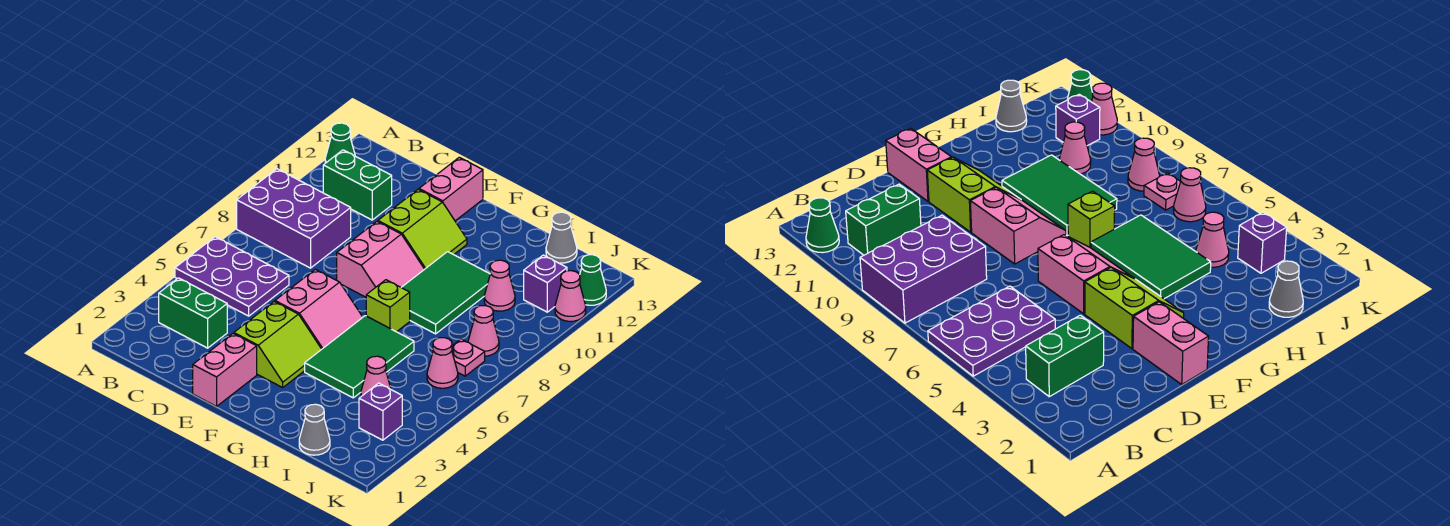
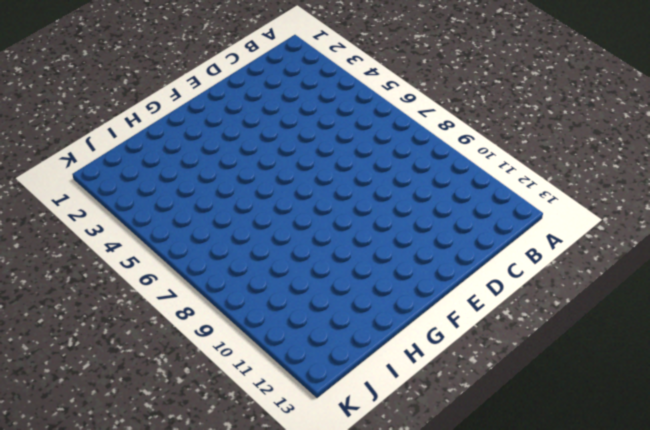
none -> purple 2x3 plate [175,237,289,316]
none -> purple 2x3 brick [237,169,351,268]
none -> green 1x1 cone [325,123,355,163]

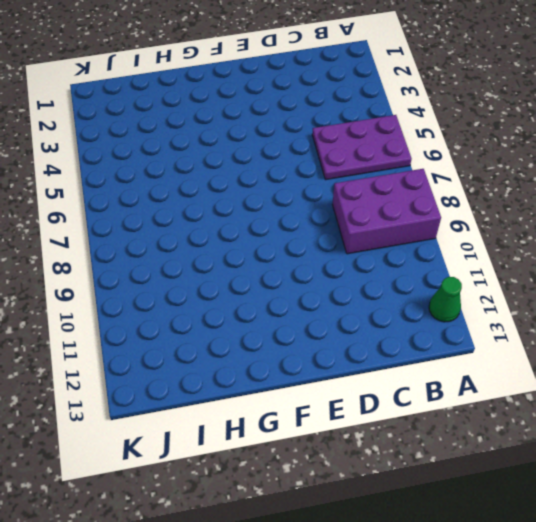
none -> green 1x2 brick [159,278,227,348]
none -> green 1x2 brick [323,150,392,220]
none -> pink 1x2 brick [193,334,257,406]

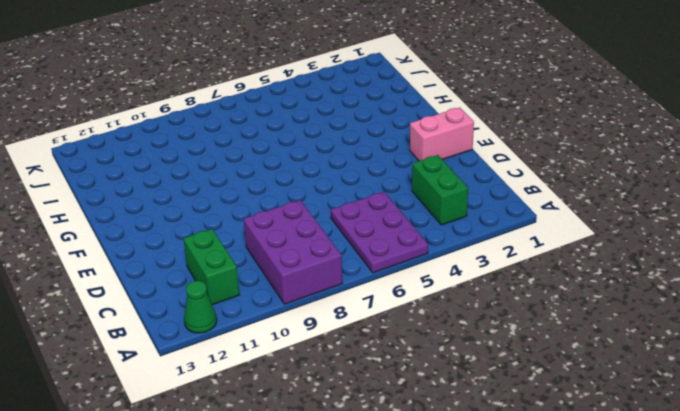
none -> lime 2x2 slope [234,302,322,387]
none -> pink 2x2 slope [275,269,363,349]
none -> pink 2x2 slope [337,222,424,297]

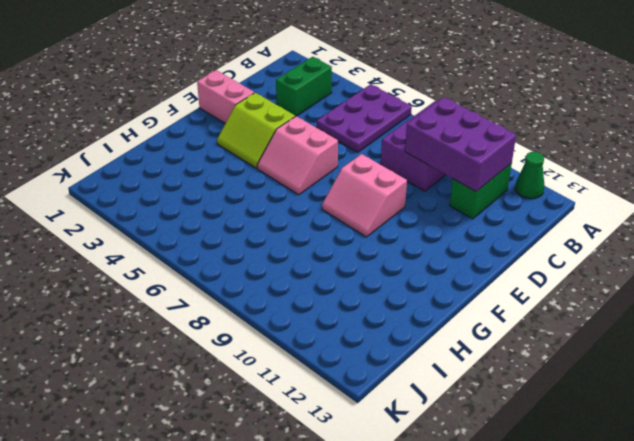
purple 2x3 brick [405,97,516,192] -> none
none -> lime 2x2 slope [378,189,467,269]
none -> pink 1x2 brick [419,157,483,221]
none -> green 2x3 tile [305,316,414,398]

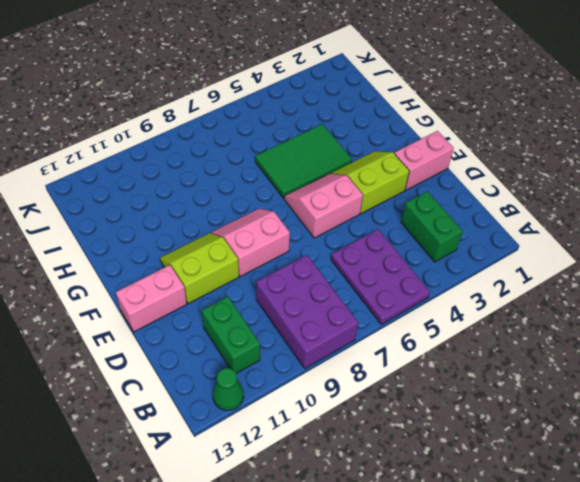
none -> lime 1x1 brick [366,280,410,332]
none -> green 2x3 tile [401,252,490,334]
none -> grey 1x1 cone [299,404,330,455]

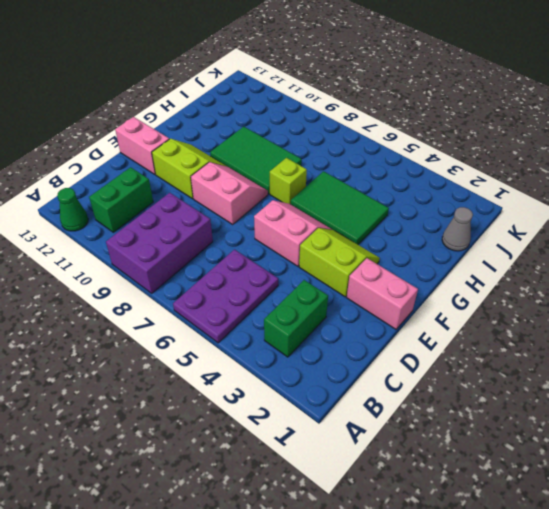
none -> pink 1x1 cone [361,356,391,396]
none -> pink 1x1 cone [484,260,515,311]
none -> grey 1x1 cone [546,212,577,263]

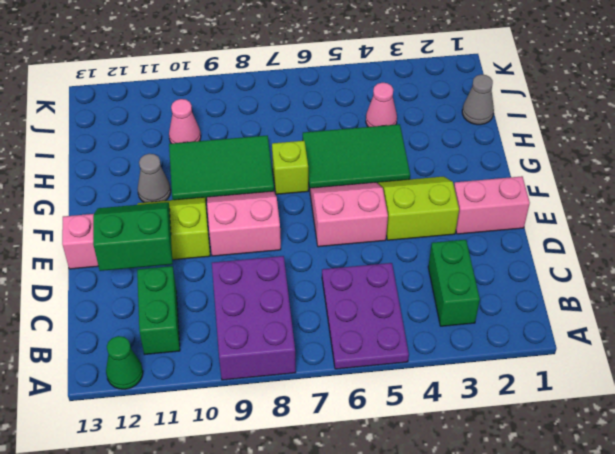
green 2x2 slope [93,202,173,271] -> none
grey 1x1 cone [138,154,171,202] -> grey 1x1 cone moved to [546,212,577,263]
none -> purple 1x1 brick [359,383,402,440]
none -> pink 1x1 cone [427,338,458,388]
none -> pink 1x1 plate [452,339,485,376]

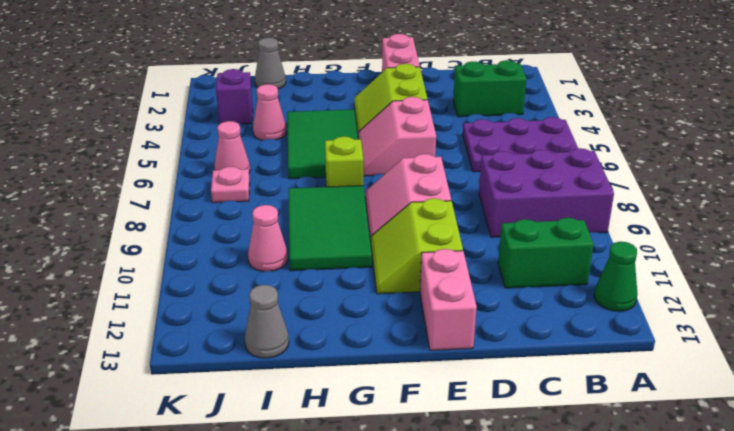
none -> pink 1x1 cone [468,306,499,356]
none -> purple 1x1 brick [524,255,567,312]
none -> pink 1x1 cone [555,271,586,321]

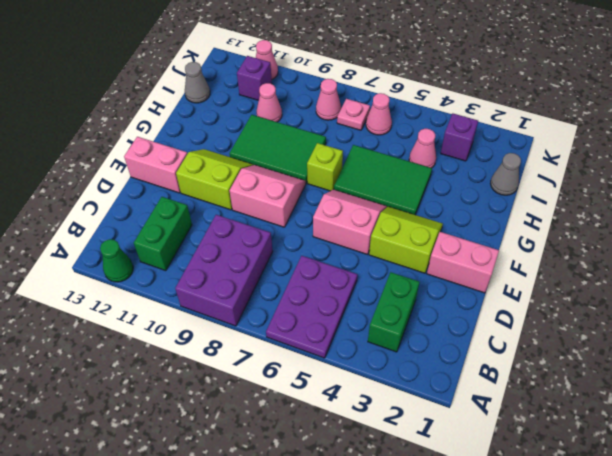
none -> green 1x1 cone [580,255,606,305]

